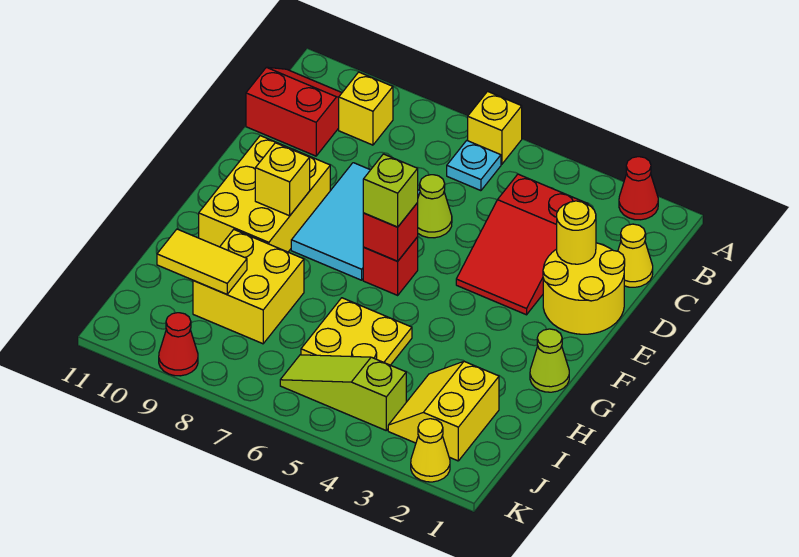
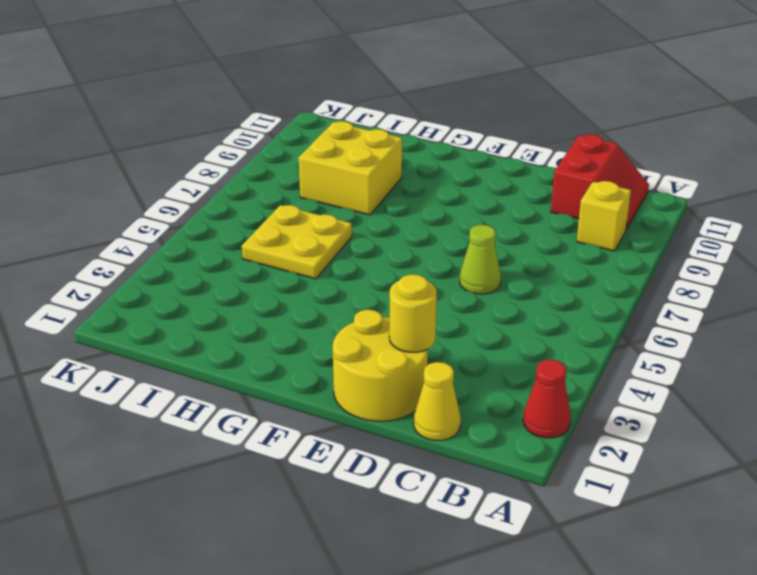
none -> yellow 1x1 brick [468,91,522,164]
none -> cyan 1x1 plate [447,141,501,191]
none -> red 2x3 slope [456,174,588,315]

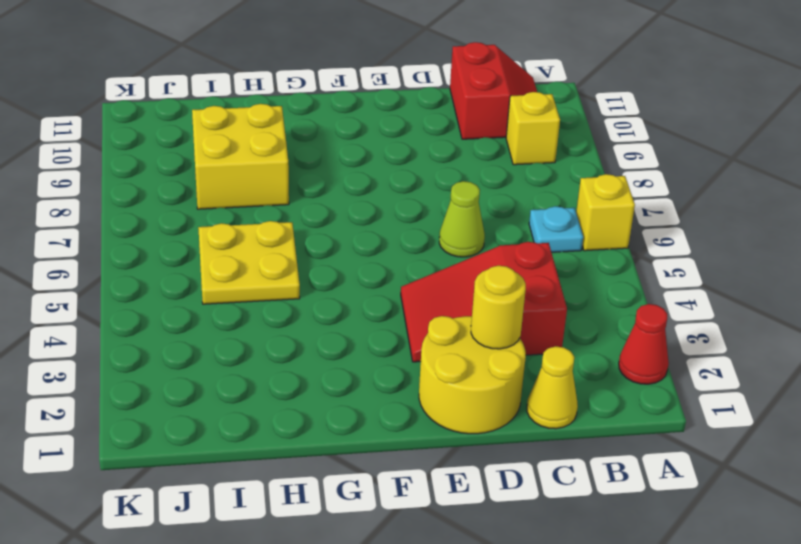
none -> cyan 2x3 tile [291,163,420,280]
none -> yellow 2x3 brick [199,136,330,252]
none -> red 1x1 brick [363,237,418,295]

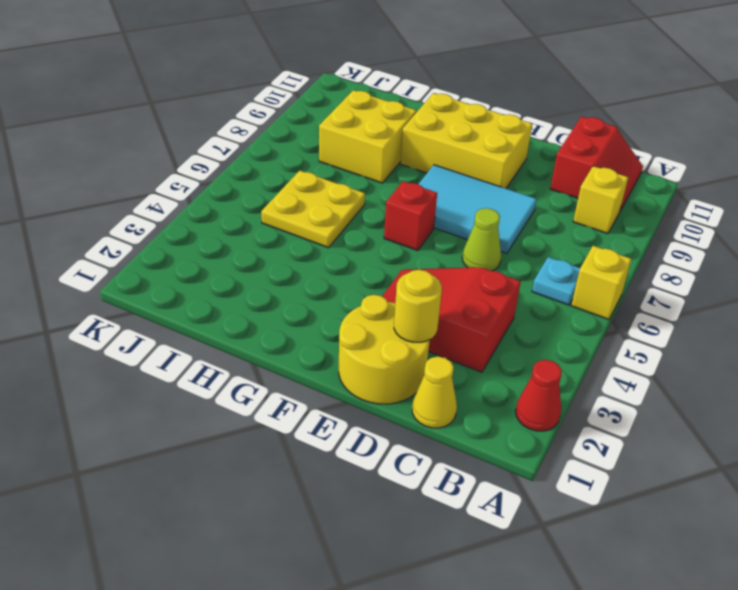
none -> lime 1x1 cone [530,329,569,392]
none -> yellow 2x2 slope [388,361,499,461]
none -> lime 1x3 slope [280,355,406,430]

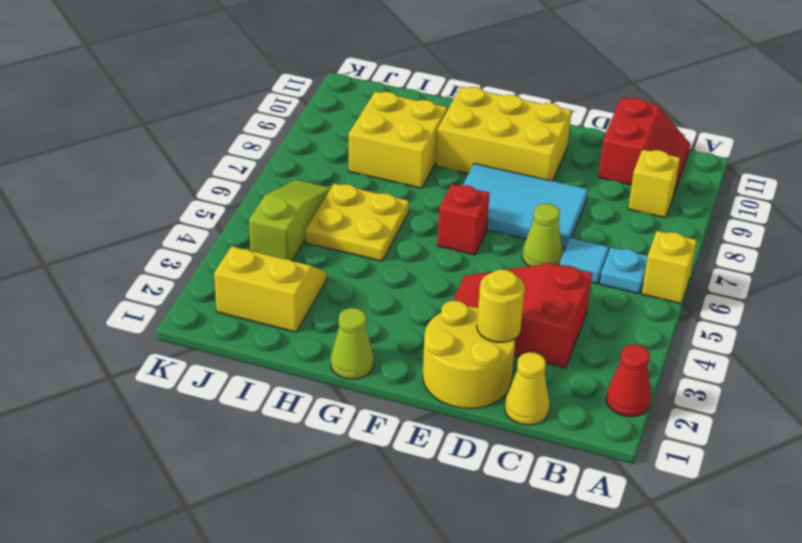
cyan 1x1 tile [560,238,609,284] -> none
none -> yellow 1x1 cone [411,419,450,482]
none -> red 1x1 cone [159,313,198,376]
none -> red 1x1 brick [363,203,418,261]

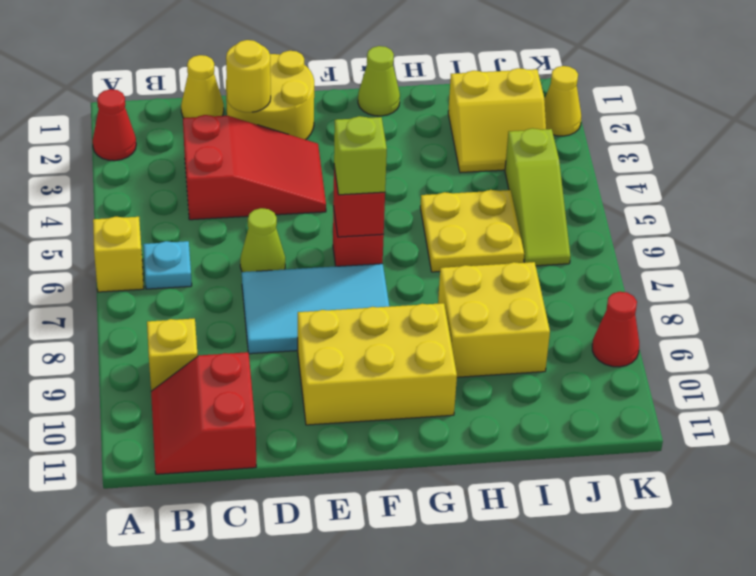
none -> yellow 1x1 brick [255,143,310,216]
none -> yellow 1x2 tile [157,229,247,294]

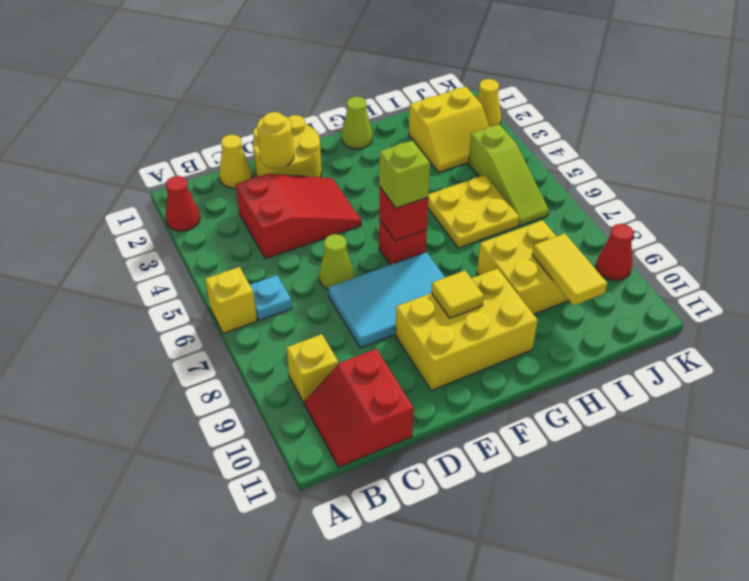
yellow 1x1 tile [432,271,484,318] -> yellow 1x1 brick [255,143,310,216]

